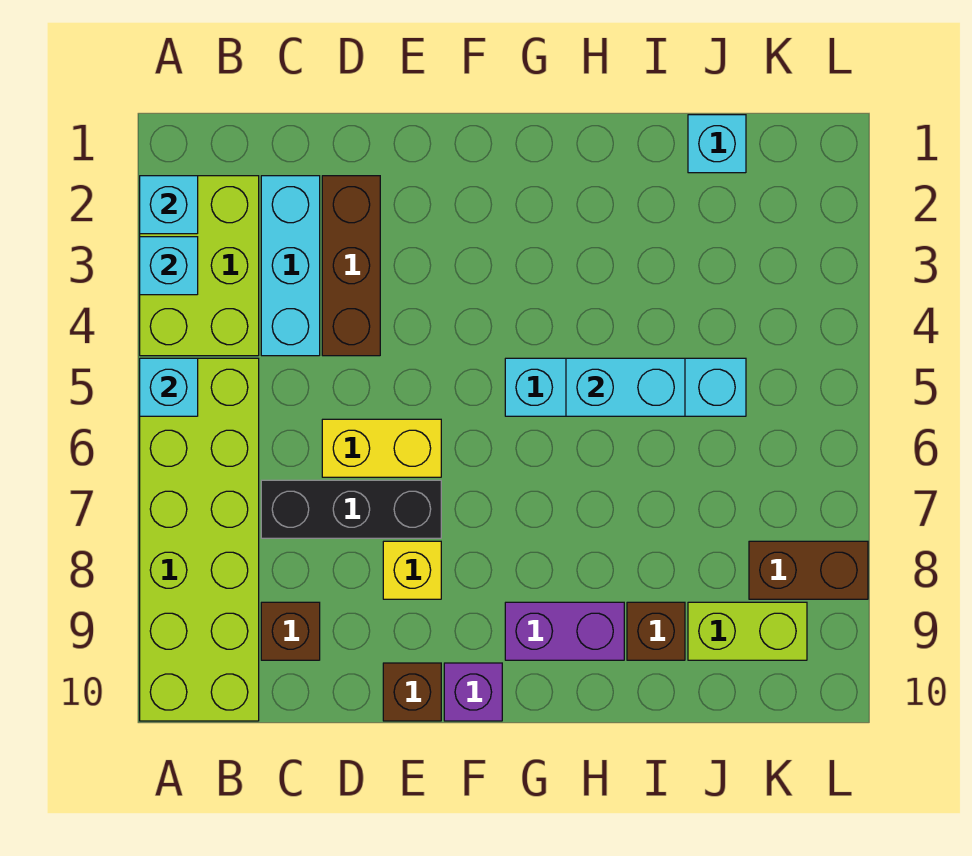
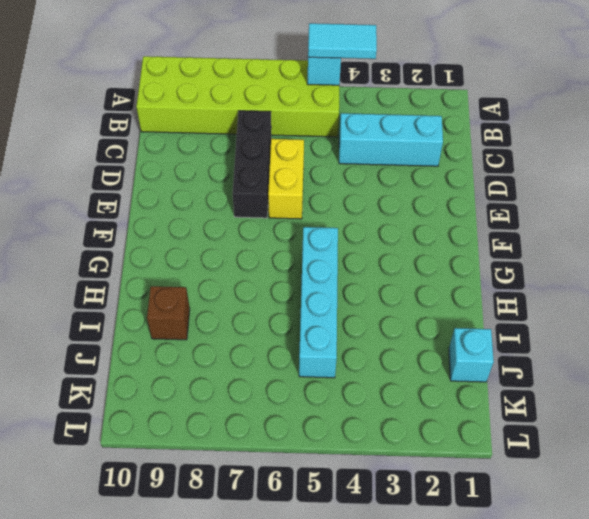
cyan 1x2 tile [308,23,377,59] -> none
none -> lime 2x3 brick [140,176,259,356]
none -> brown 1x1 brick [261,602,320,660]
none -> brown 1x3 brick [322,176,380,356]

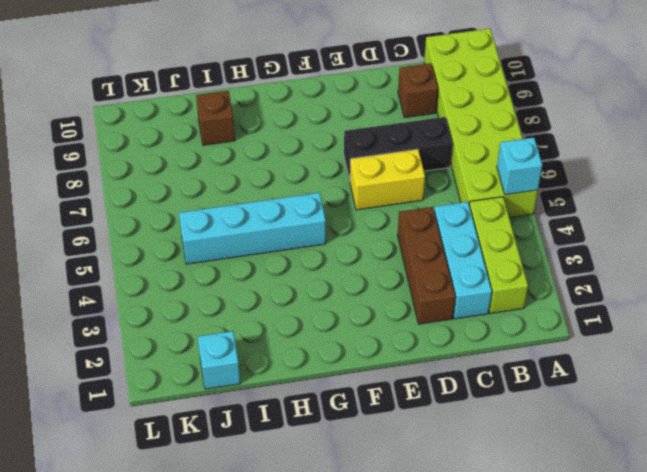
lime 1x3 brick [469,197,528,314] -> lime 2x3 brick [140,176,259,356]
none -> yellow 1x1 brick [383,541,441,599]
none -> brown 1x1 brick [383,663,441,721]
none -> purple 1x1 brick [444,663,502,721]

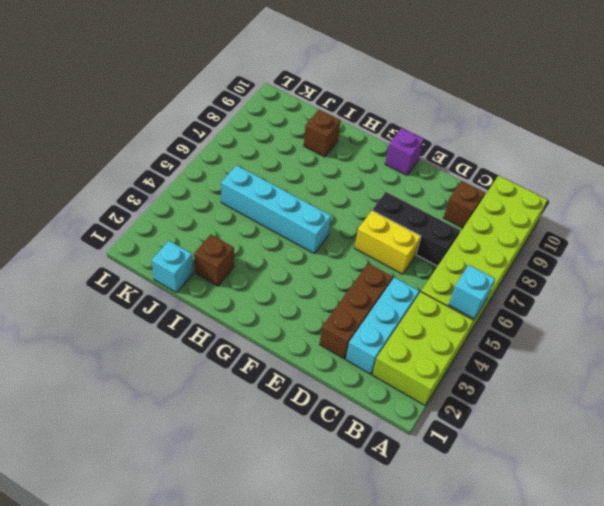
brown 1x1 brick [194,234,234,286] -> brown 1x1 brick moved to [383,663,441,721]
none -> yellow 1x1 brick [383,541,441,599]
none -> purple 1x2 brick [505,602,624,660]
none -> lime 1x2 brick [688,602,807,660]

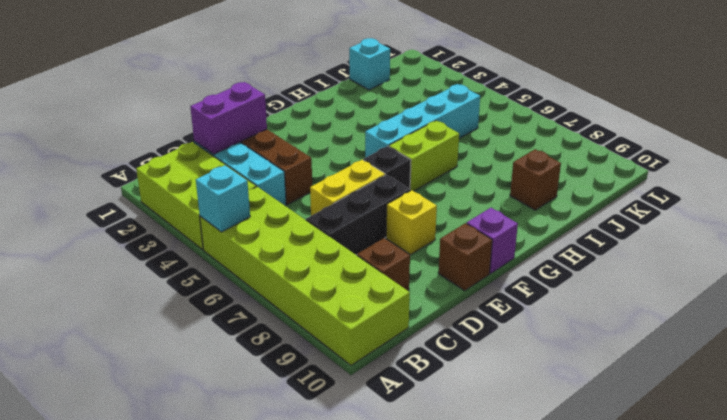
purple 1x2 brick [190,82,267,154] -> purple 1x2 brick moved to [505,602,624,660]
black 1x1 brick [363,146,411,189] -> none
lime 1x2 brick [389,121,459,191] -> lime 1x2 brick moved to [688,602,807,660]
none -> brown 1x2 brick [749,541,868,599]
none -> cyan 1x1 brick [140,176,198,234]
none -> cyan 1x1 brick [140,237,198,295]

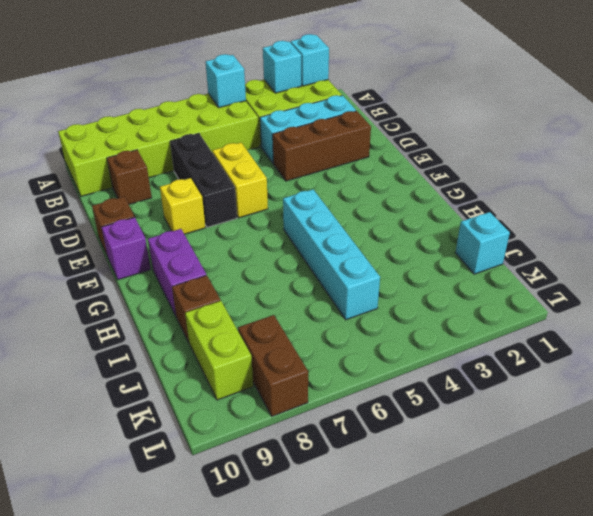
none -> cyan 1x2 brick [566,358,685,416]

